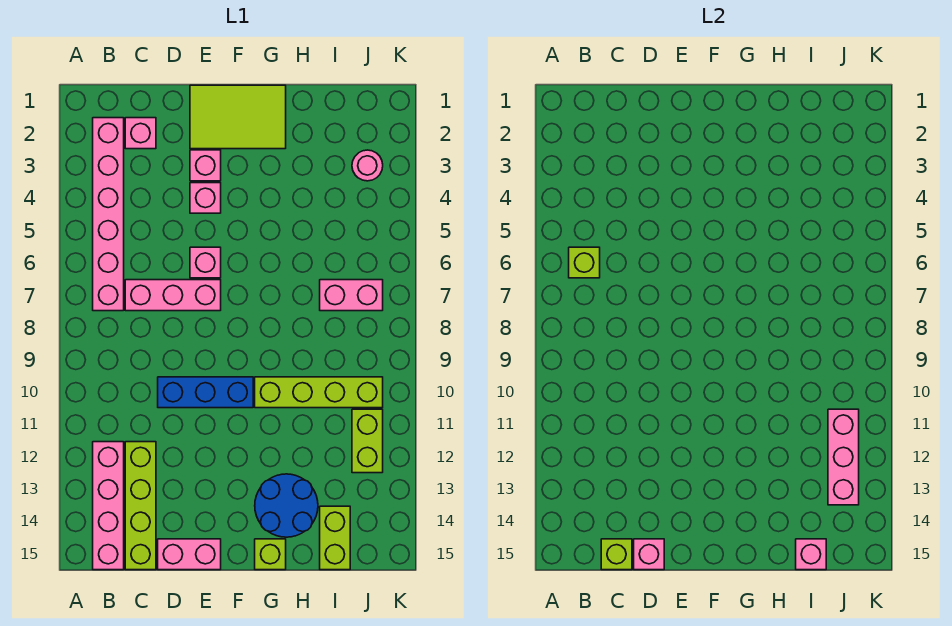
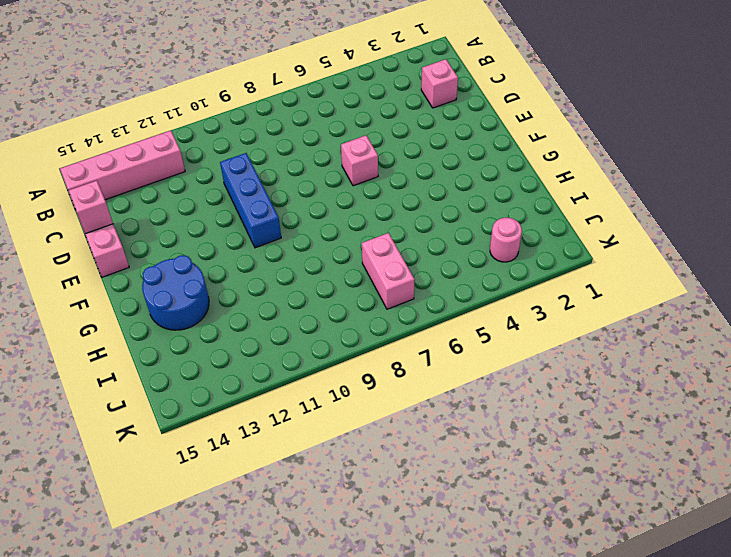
none -> pink 1x6 brick [93,118,124,311]
none -> pink 1x3 brick [125,280,221,311]
none -> lime 1x4 brick [125,442,156,570]

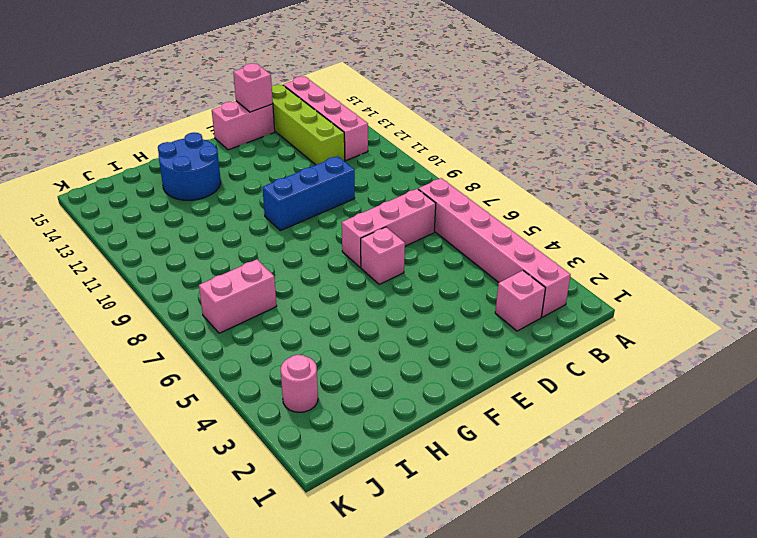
none -> lime 2x3 tile [190,85,286,149]
none -> pink 1x1 brick [190,150,221,181]
none -> pink 1x1 brick [190,183,221,213]

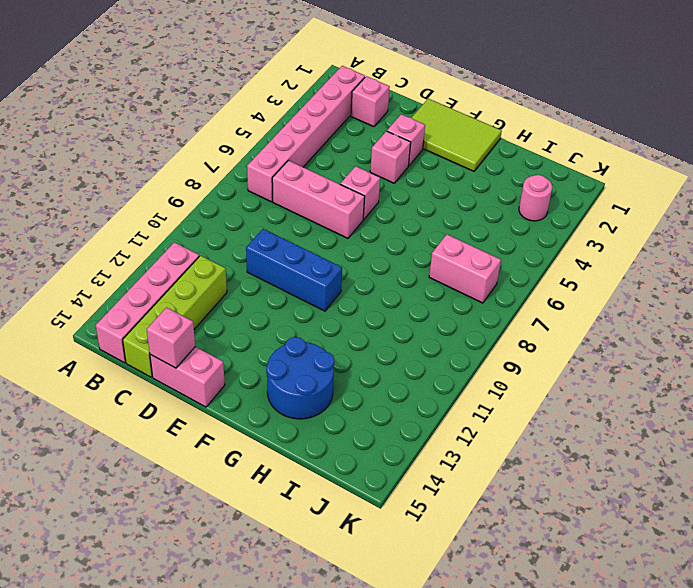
none -> lime 1x4 brick [255,377,383,408]
none -> lime 1x1 brick [255,539,286,570]
none -> lime 1x2 brick [320,506,350,570]

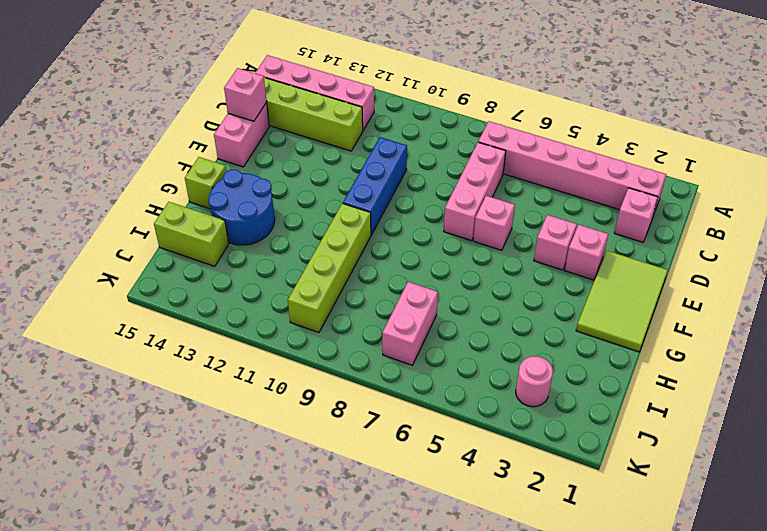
none -> lime 1x2 brick [352,409,383,473]
none -> lime 1x1 brick [569,247,600,278]
none -> lime 1x1 brick [601,539,632,570]

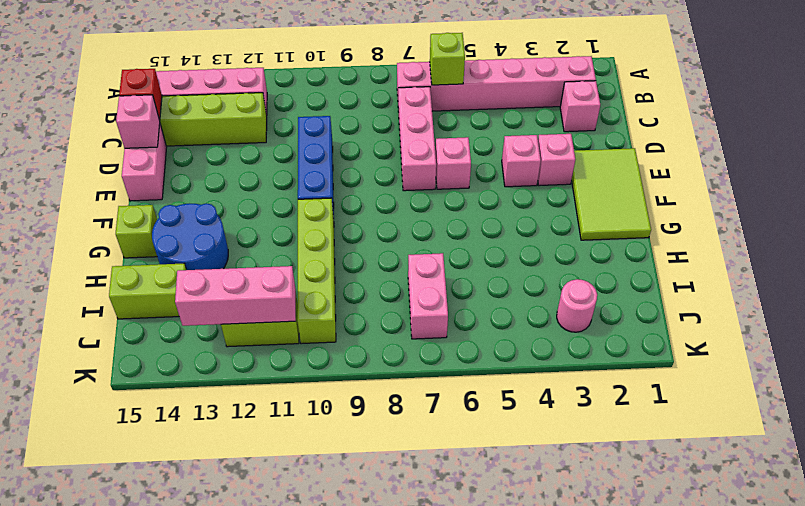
red 1x1 brick [119,69,162,120] -> lime 1x1 brick [601,539,632,570]
none -> pink 1x1 brick [796,539,826,570]

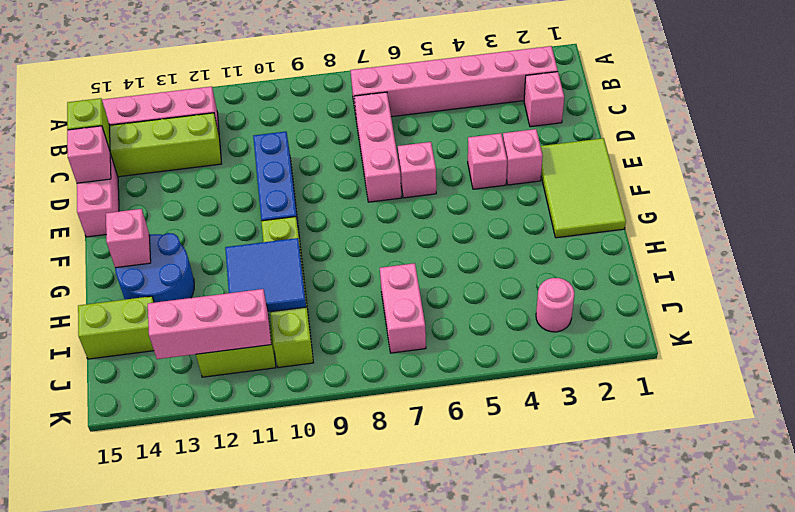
pink 1x1 brick [106,209,151,268] -> pink 1x1 brick moved to [796,539,826,570]
blue 2x2 tile [225,238,306,312] -> none
none -> lime 1x1 brick [255,539,286,570]
none -> lime 1x1 brick [569,247,600,278]

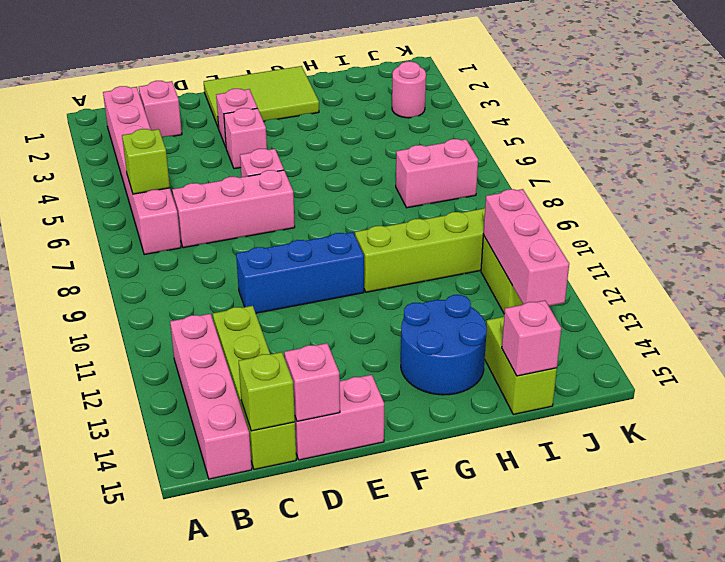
none -> lime 1x1 brick [255,539,286,570]

